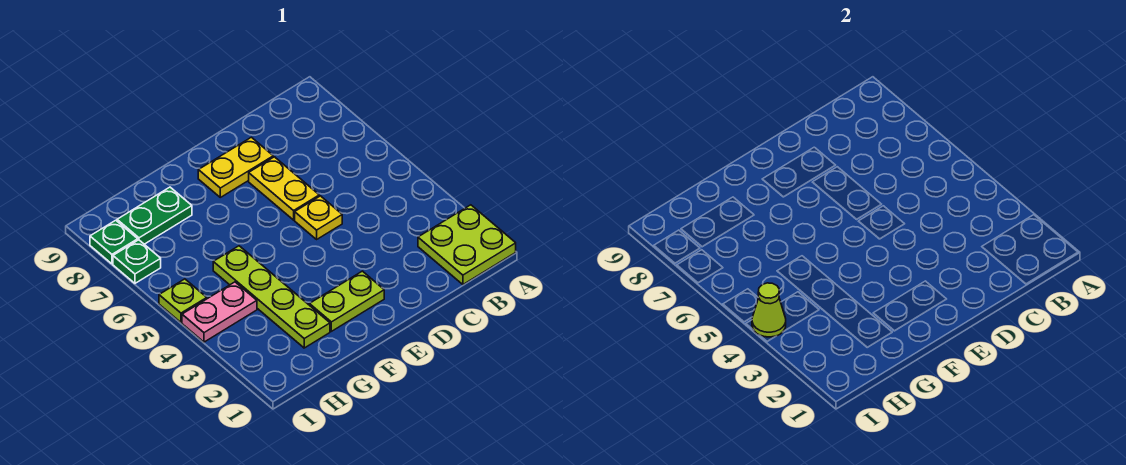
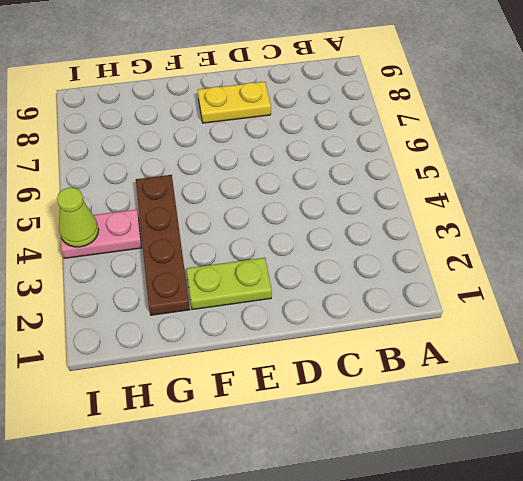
brown 1x4 plate [136,175,190,315] -> lime 1x4 plate [213,246,330,348]
none -> lime 2x2 plate [418,205,516,284]
none -> yellow 1x1 plate [295,196,342,239]
none -> yellow 1x2 plate [249,157,319,220]

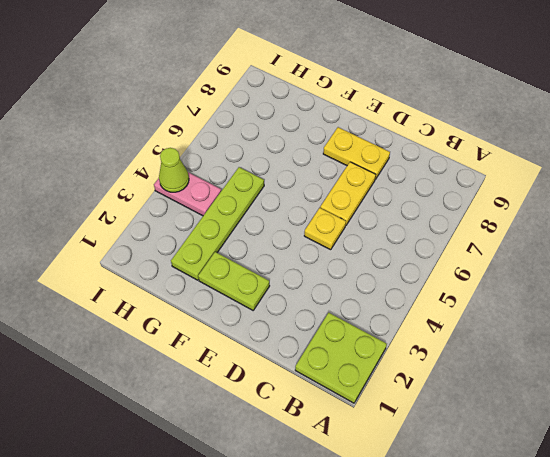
none -> green 1x2 plate [117,187,192,244]
none -> lime 1x1 plate [159,279,207,322]
none -> green 1x1 plate [113,240,161,283]

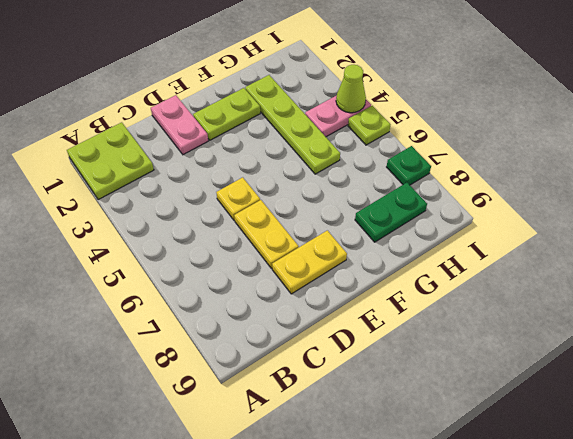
pink 1x2 plate [151,95,208,155] -> none
none -> green 1x1 plate [90,220,138,264]

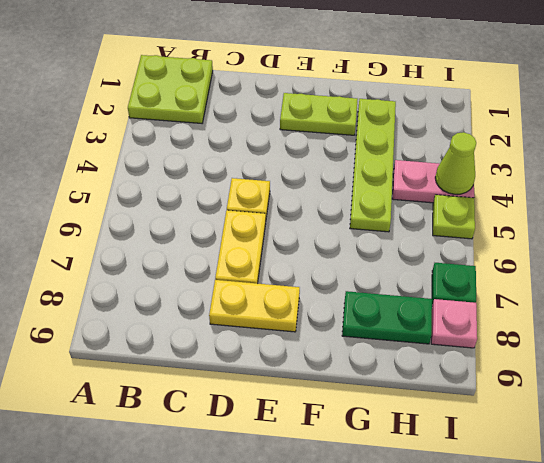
pink 1x1 plate [431,299,477,348] -> green 1x1 plate [90,220,138,264]

